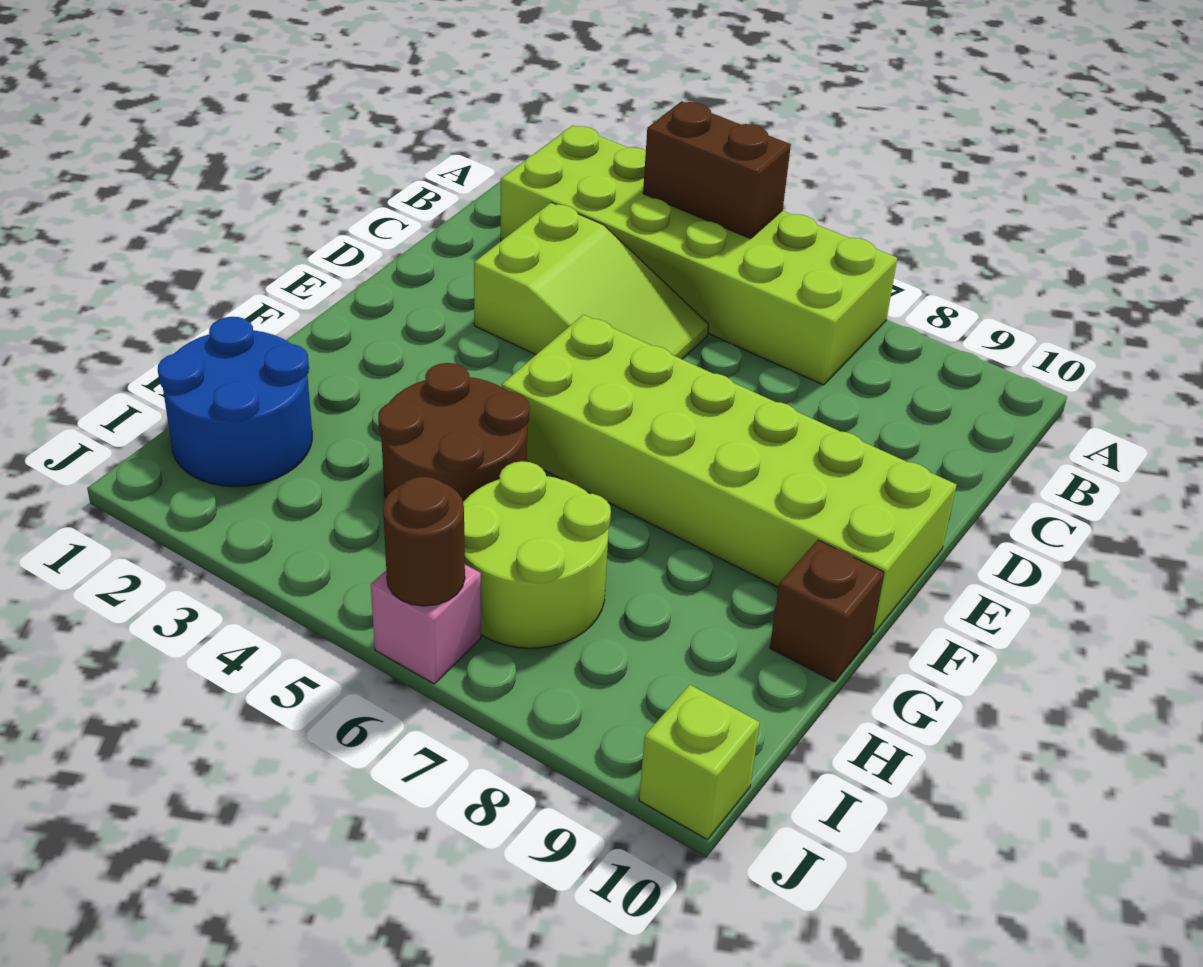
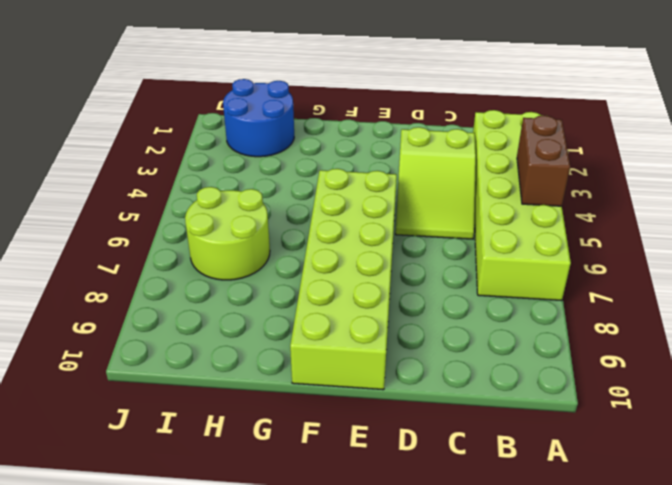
none -> brown 2x2 round brick [378,363,529,502]
none -> brown 1x1 brick [770,540,884,682]

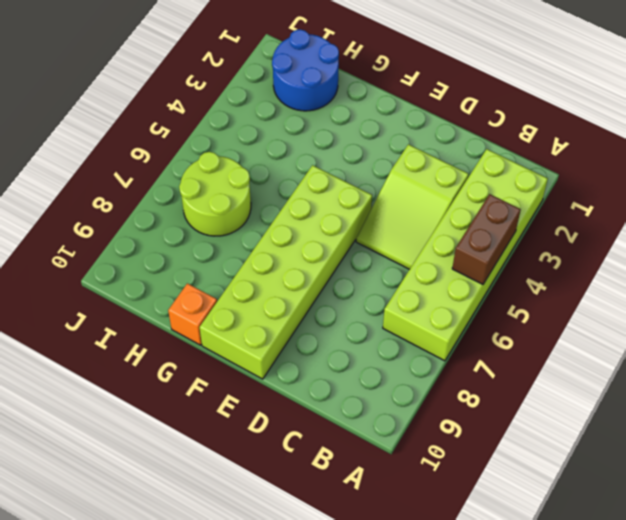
orange 1x1 brick [168,283,217,345] -> brown 1x1 brick [770,540,884,682]
none -> brown 2x2 round brick [378,363,529,502]
none -> pink 1x1 brick [371,565,481,684]

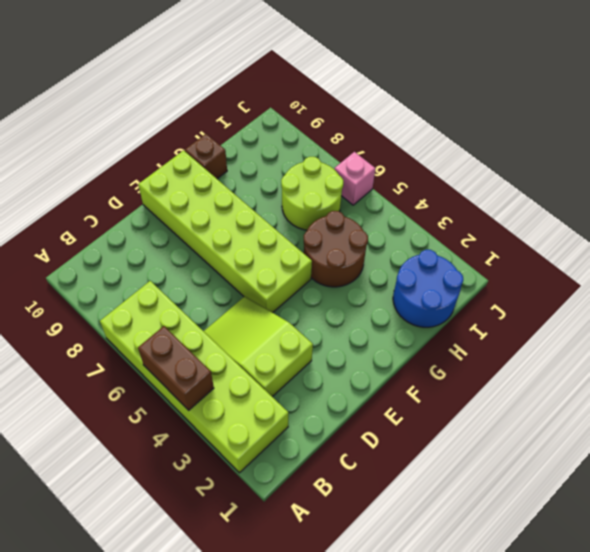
none -> lime 1x1 brick [639,685,760,840]
none -> brown 1x1 round brick [383,477,465,606]

